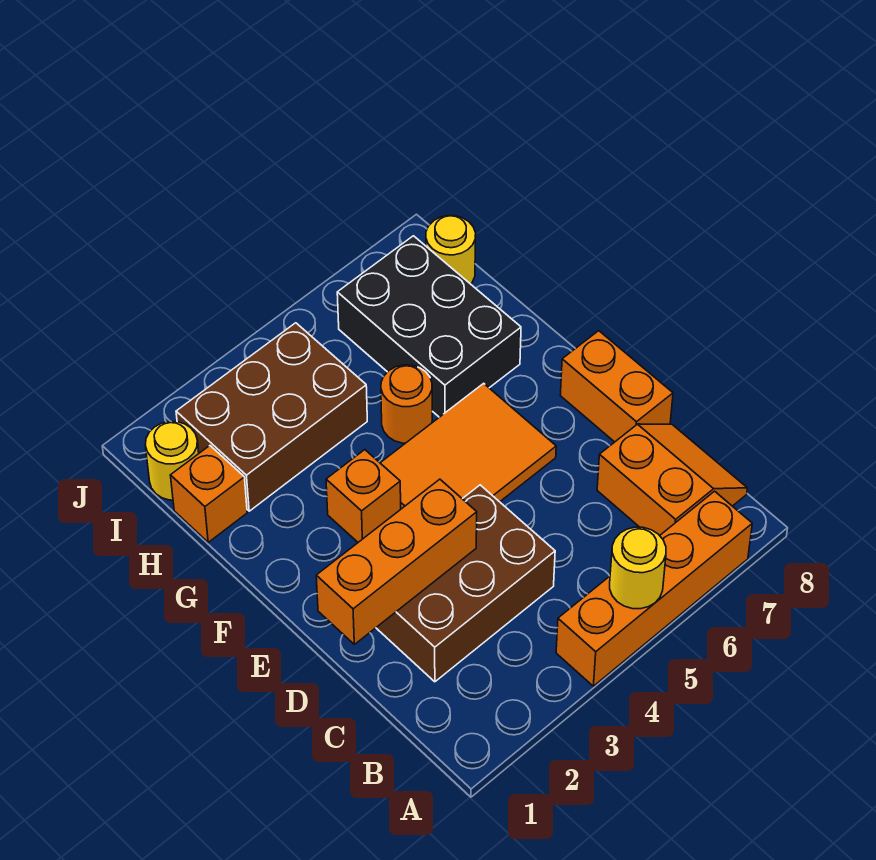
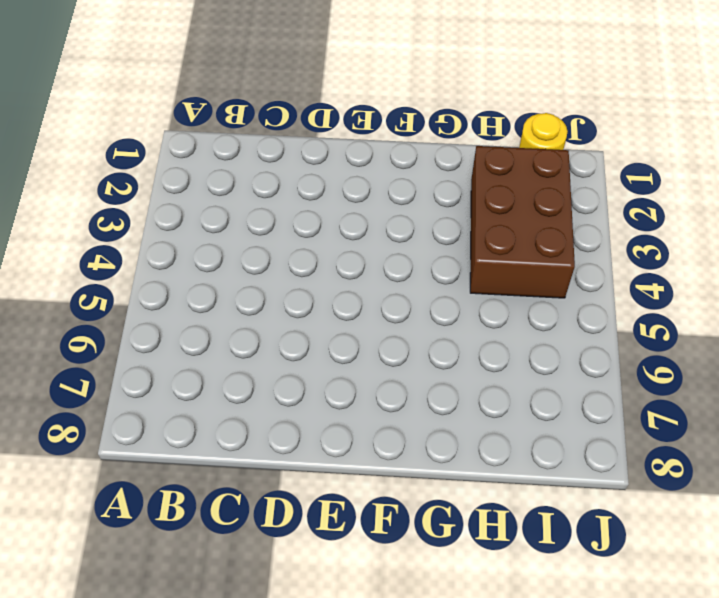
none -> orange 1x4 brick [556,491,752,686]
none -> orange 2x2 slope [597,424,747,536]
none -> brown 2x3 brick [376,485,555,682]

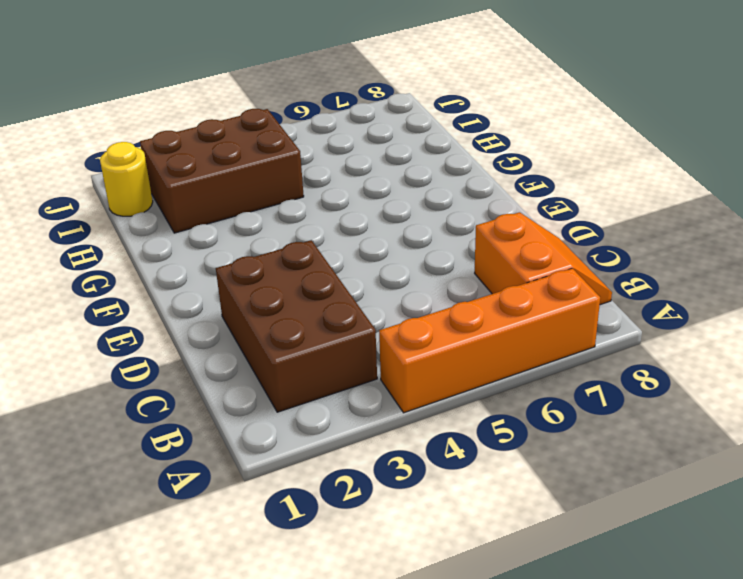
brown 2x3 brick [216,240,377,412] -> brown 2x3 brick turned to [376,485,555,682]
none -> orange 1x2 brick [560,331,673,442]
none -> orange 2x3 tile [381,383,556,509]
none -> orange 1x1 brick [326,450,401,542]

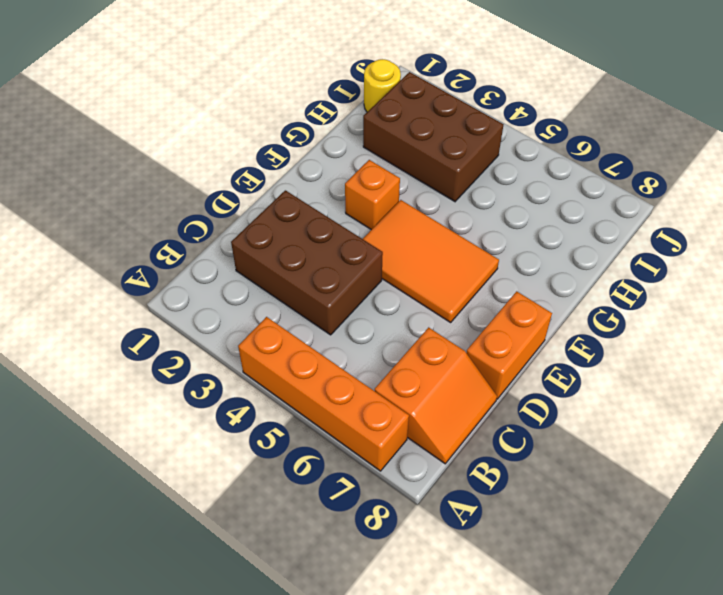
none -> orange 1x1 round brick [381,365,432,443]
none -> black 2x3 brick [337,236,521,417]
none -> orange 1x1 brick [170,446,247,542]

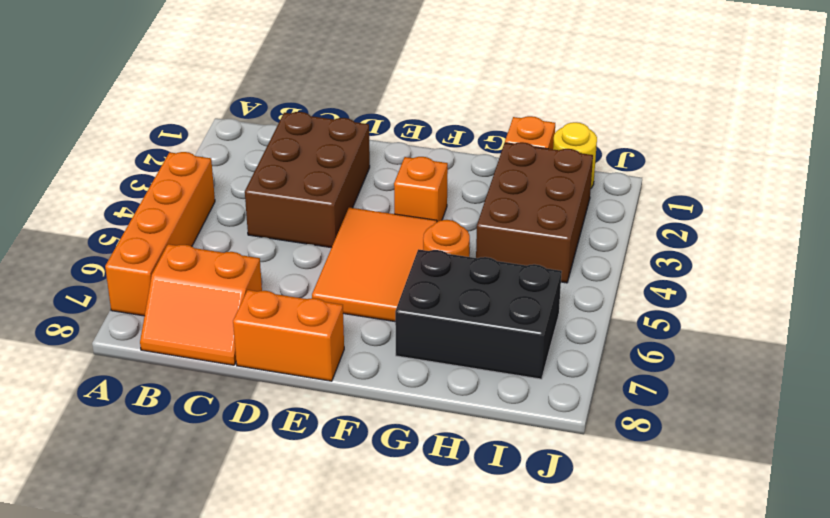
none -> yellow 1x1 round brick [426,216,476,284]
none -> yellow 1x1 round brick [610,527,666,609]
none -> orange 1x3 brick [316,479,477,644]

